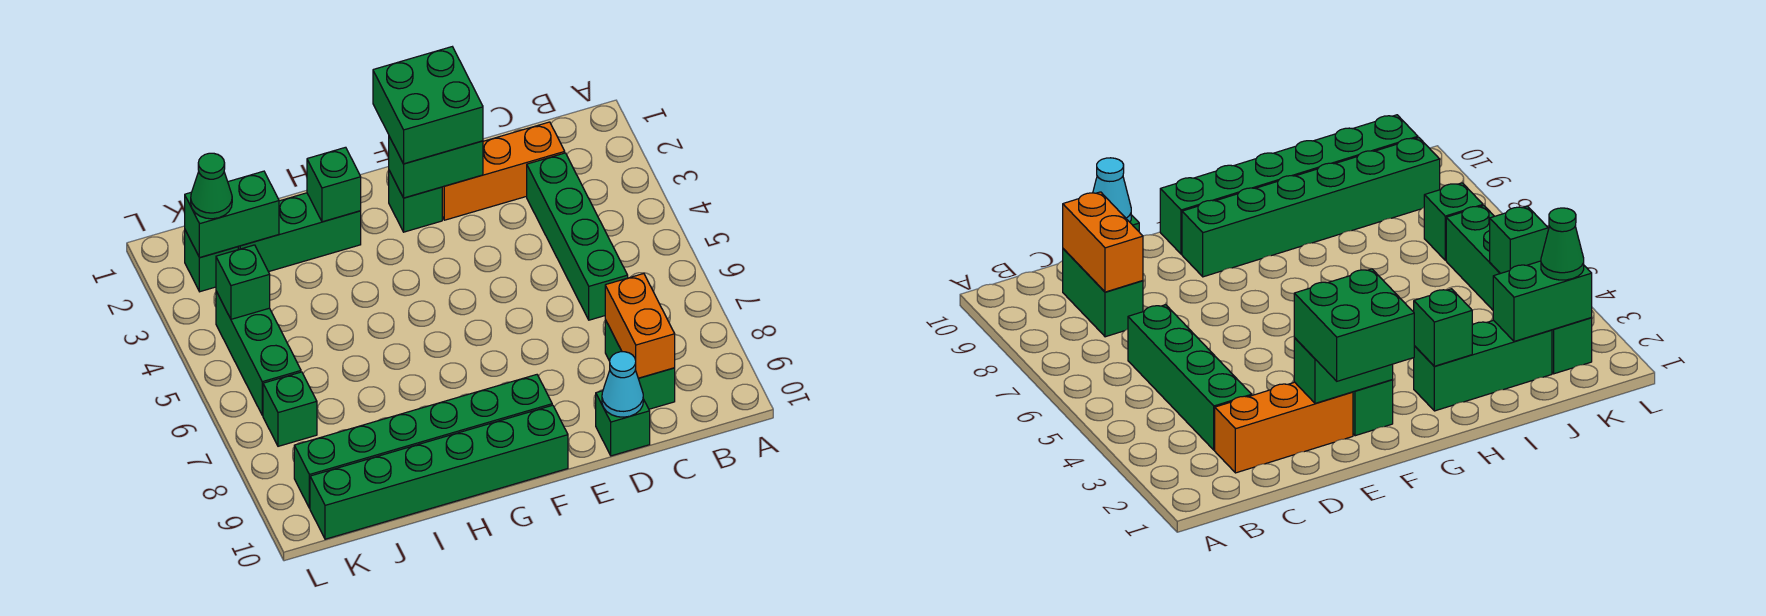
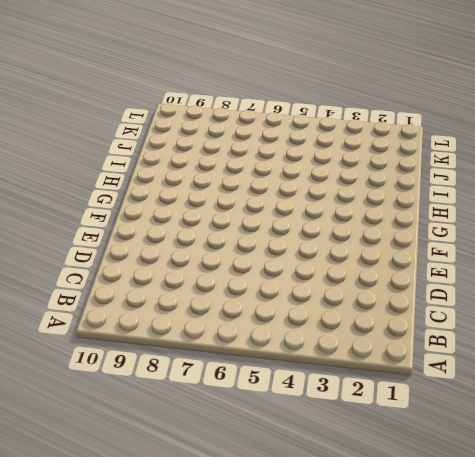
none -> orange 1x3 brick [442,122,565,220]
none -> green 1x4 brick [527,153,628,320]
none -> green 1x2 brick [605,320,675,409]

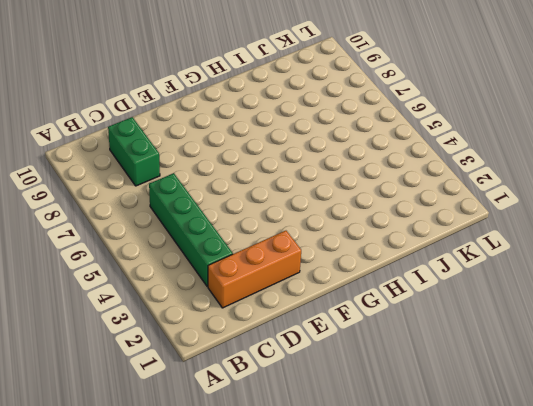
none -> green 1x1 brick [596,391,650,456]
none -> green 1x1 brick [389,171,442,232]
none -> green 1x6 brick [294,375,552,508]

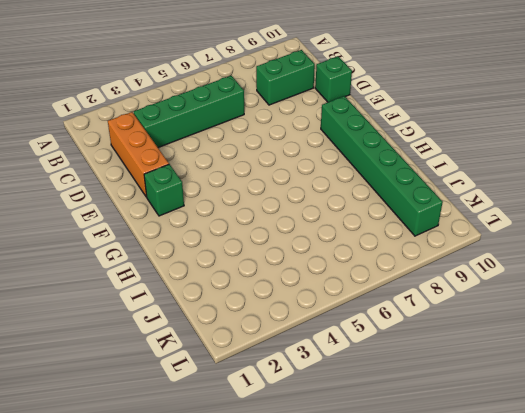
none -> green 1x6 brick [310,405,568,539]
none -> green 1x3 brick [238,193,361,272]
none -> green 1x1 brick [185,230,238,292]

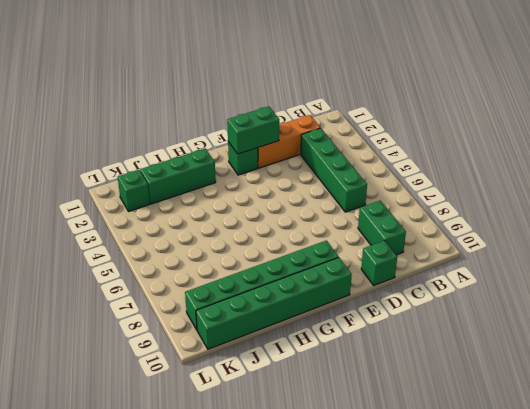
none -> green 1x3 brick [216,291,301,415]
none -> green 1x1 brick [263,372,317,446]
none -> orange 1x2 brick [605,274,675,378]

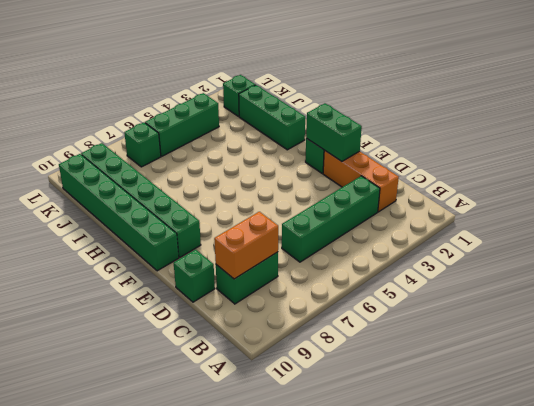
none -> cyan 1x1 cone [602,352,643,417]
none -> green 1x1 brick [307,147,361,222]
none -> green 1x2 brick [185,171,279,258]

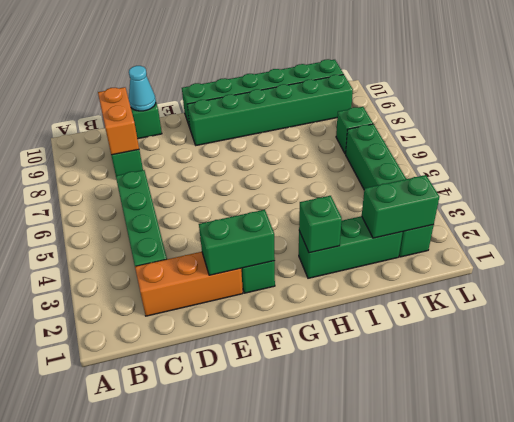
none -> green 1x1 brick [216,245,270,319]
none -> green 2x2 brick [373,47,483,164]
none -> green 1x1 cone [191,153,232,219]

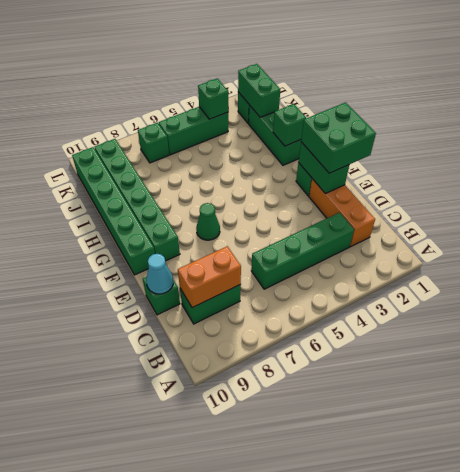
green 1x1 cone [196,203,220,240] -> green 1x1 cone moved to [191,153,232,219]

